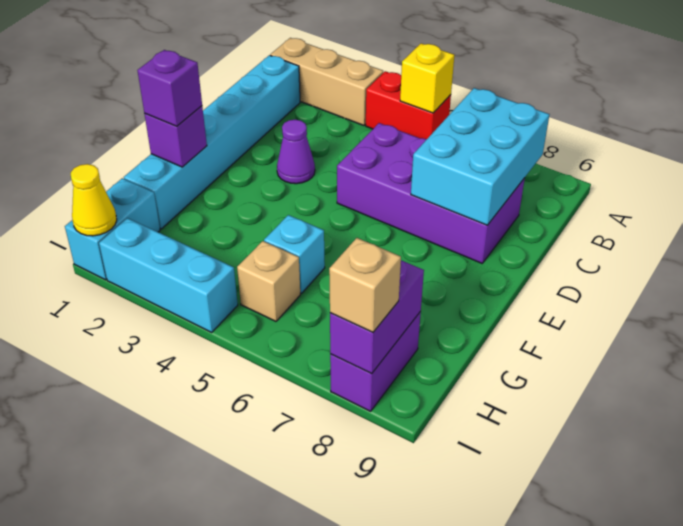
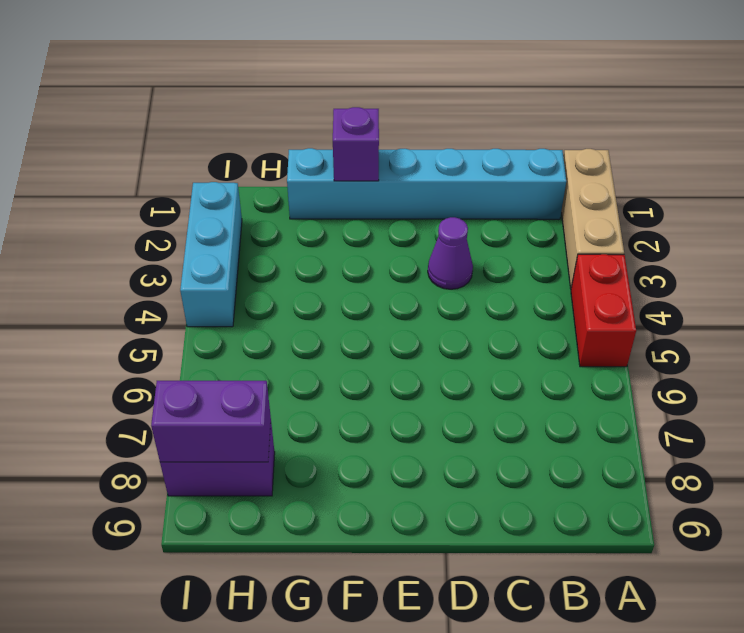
none -> purple 2x4 brick [337,123,525,263]
none -> cyan 1x1 brick [264,215,325,293]
none -> cyan 1x2 brick [65,178,160,280]

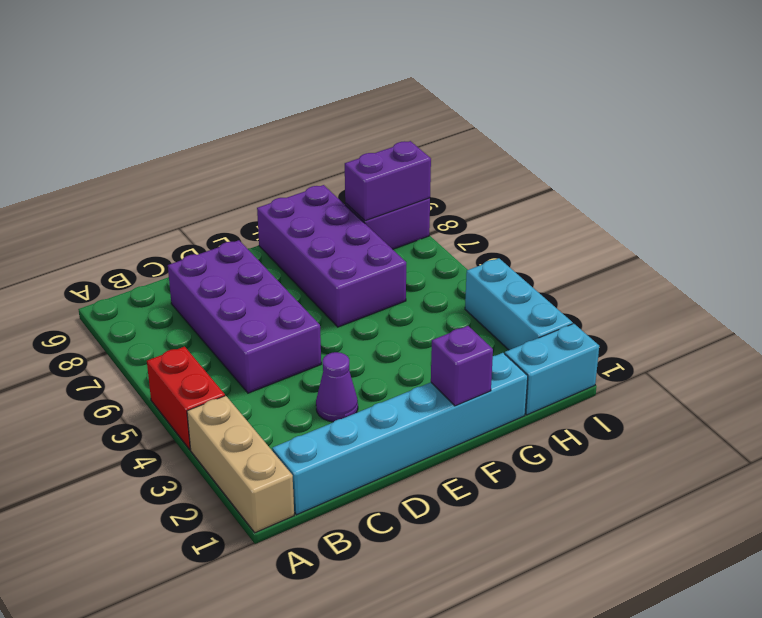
purple 2x4 brick [257,185,406,327] -> none
none -> cyan 1x1 brick [264,215,325,293]
none -> tan 1x1 brick [237,241,300,321]
none -> yellow 1x1 brick [400,43,454,113]

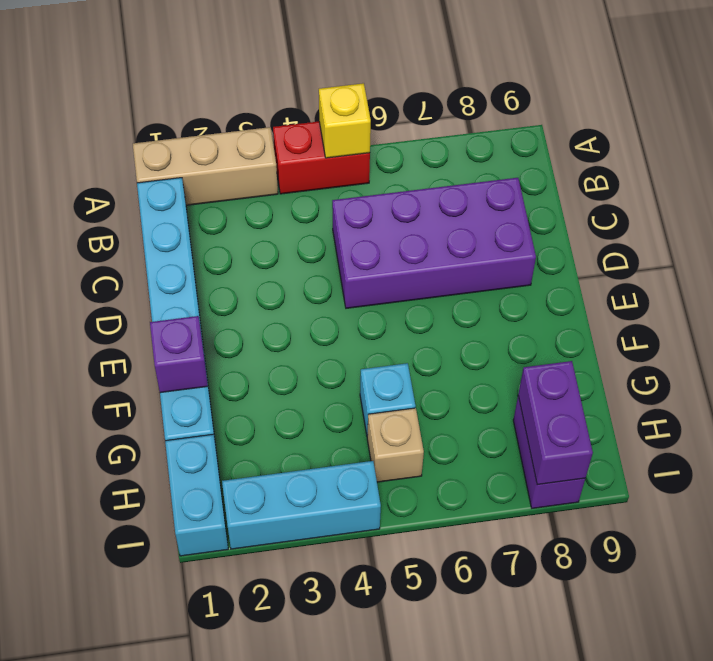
none -> purple 1x1 cone [277,120,315,184]
none -> cyan 2x3 brick [411,88,549,225]
none -> yellow 1x1 cone [71,164,117,236]

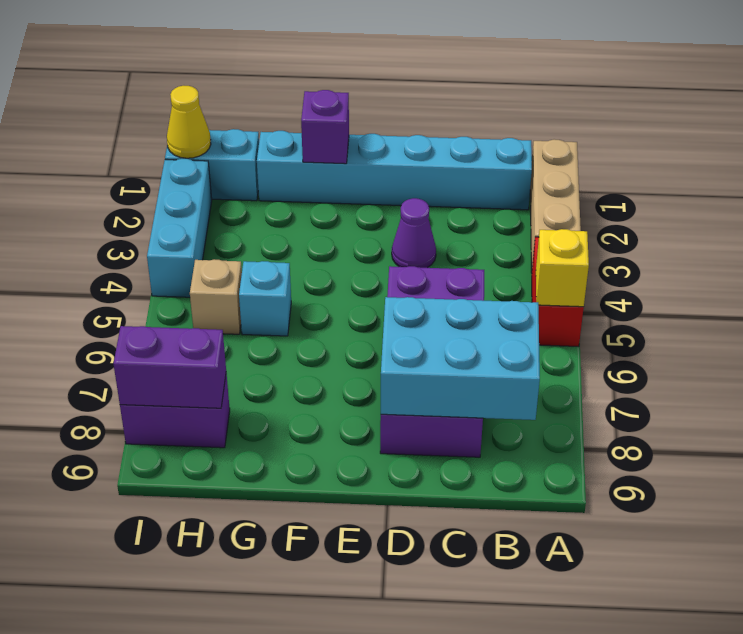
none -> purple 1x1 brick [137,50,202,126]
none -> tan 1x1 brick [329,238,401,332]

